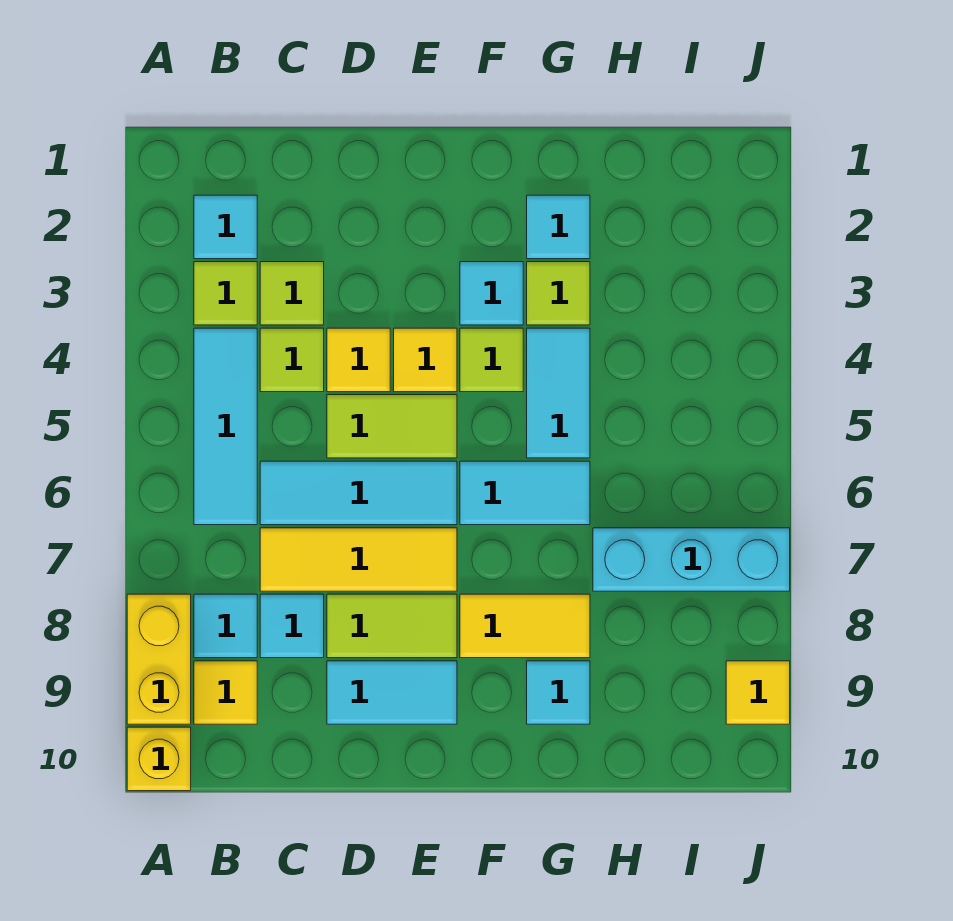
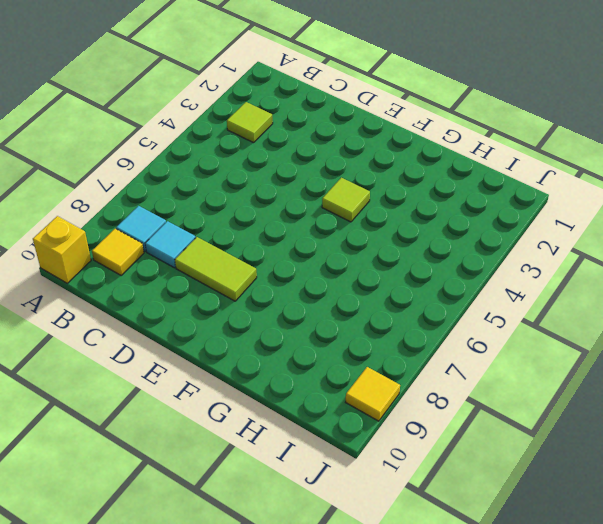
none -> yellow 1x2 brick [127,594,191,724]
none -> cyan 1x1 tile [194,195,257,259]
none -> cyan 1x3 tile [194,328,257,525]

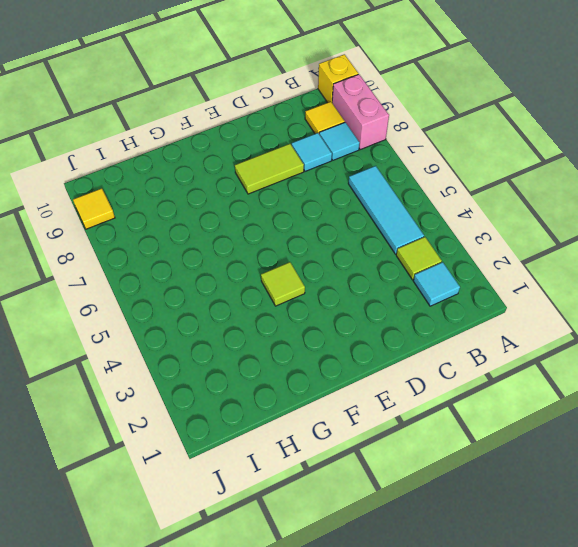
pink 1x2 brick [332,74,389,150] -> yellow 1x2 brick [127,594,191,724]
none -> lime 1x1 tile [260,262,324,325]
none -> lime 1x1 tile [260,328,324,392]
none -> cyan 1x3 tile [260,461,457,525]

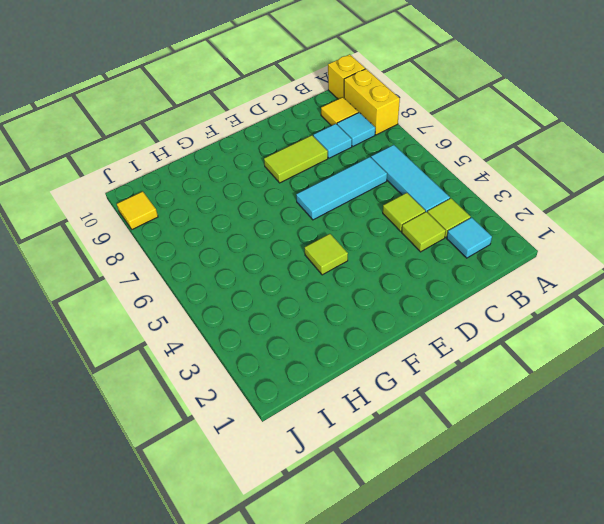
none -> yellow 1x3 tile [260,528,457,591]
none -> yellow 1x1 tile [327,328,390,392]
none -> lime 1x2 tile [327,395,457,458]

